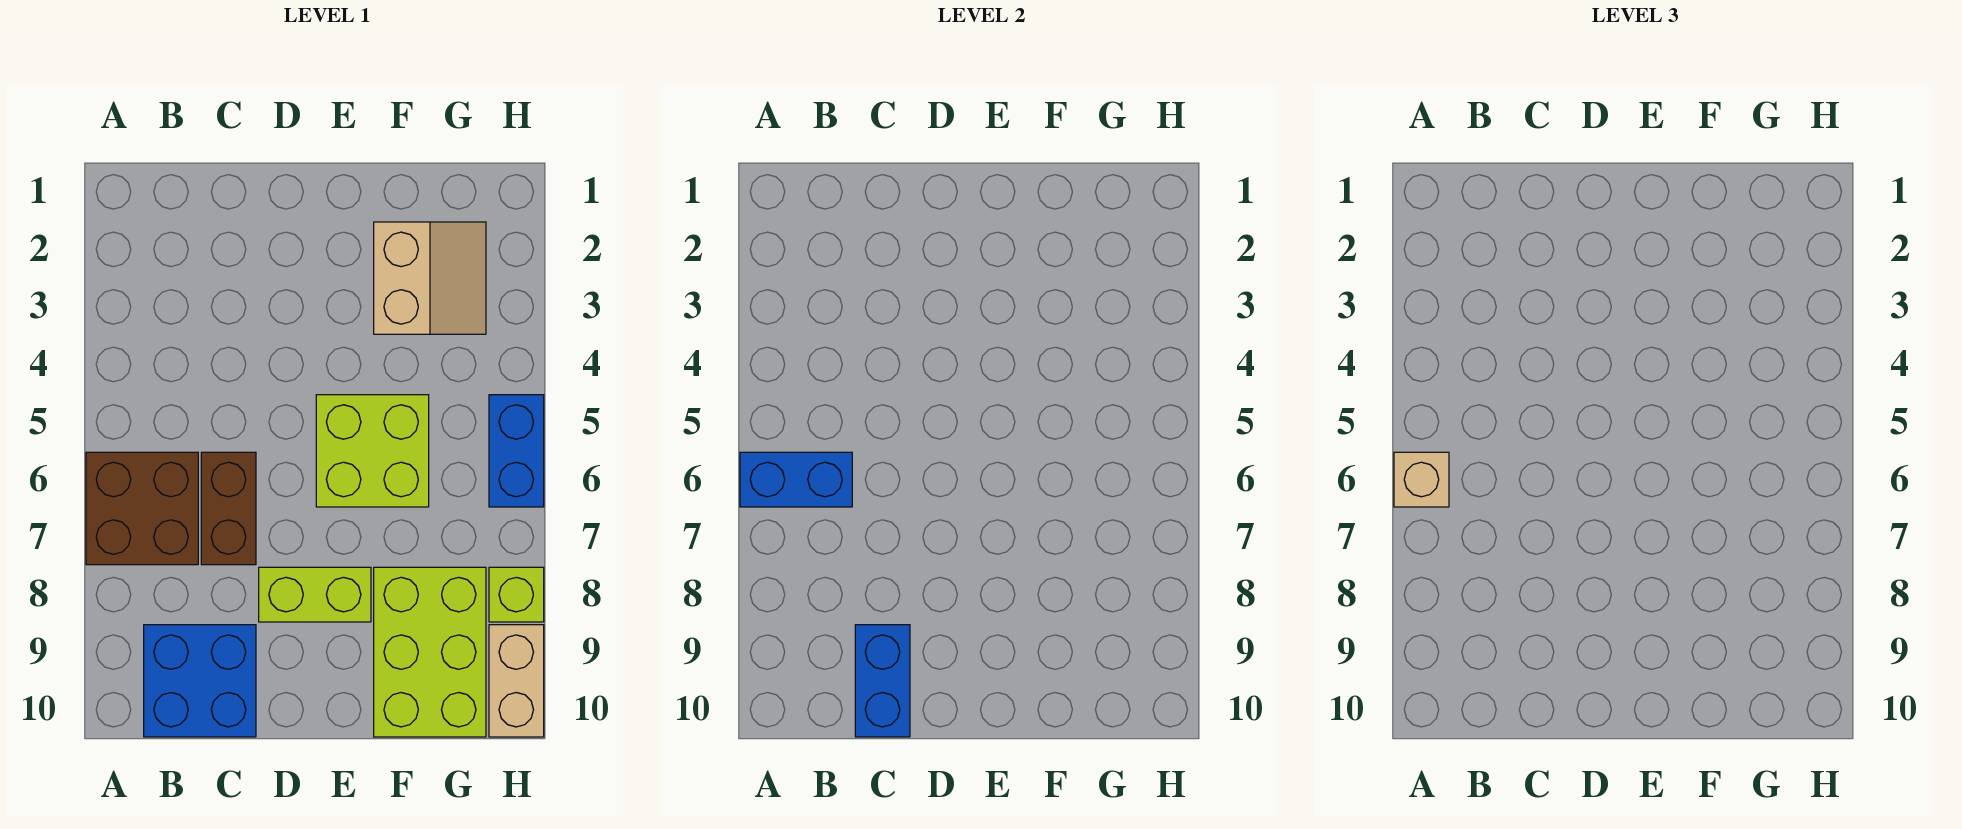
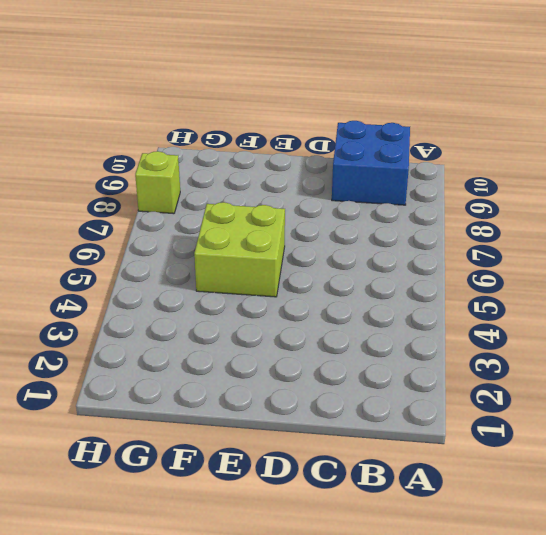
none -> brown 2x2 brick [86,452,198,565]
none -> brown 1x2 brick [201,452,256,565]
none -> lime 1x2 brick [259,567,371,622]

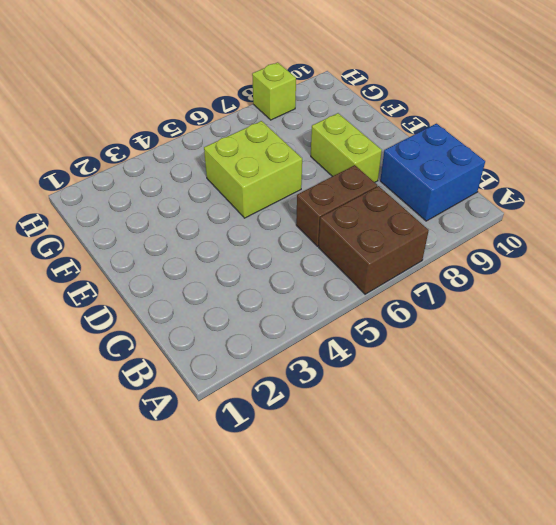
none -> tan 2x2 slope [374,222,486,334]
none -> lime 2x3 brick [374,567,486,737]
none -> blue 1x2 brick [489,395,544,507]

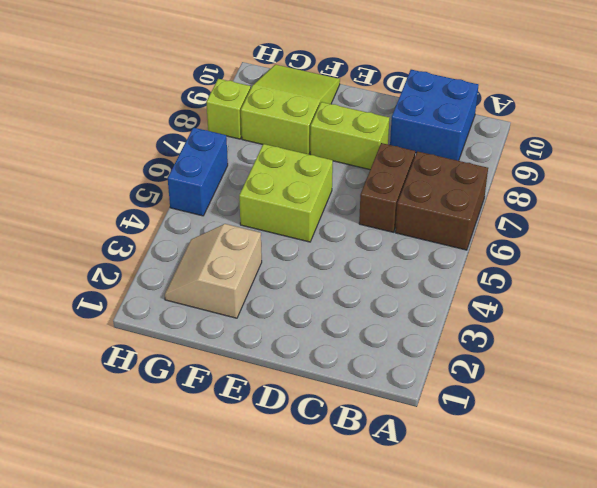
lime 2x3 slope [241,65,340,154] -> lime 2x3 brick [374,567,486,737]
none -> tan 1x2 brick [489,625,544,737]
none -> blue 1x2 brick [740,452,852,507]
none -> blue 1x2 brick [855,625,910,737]

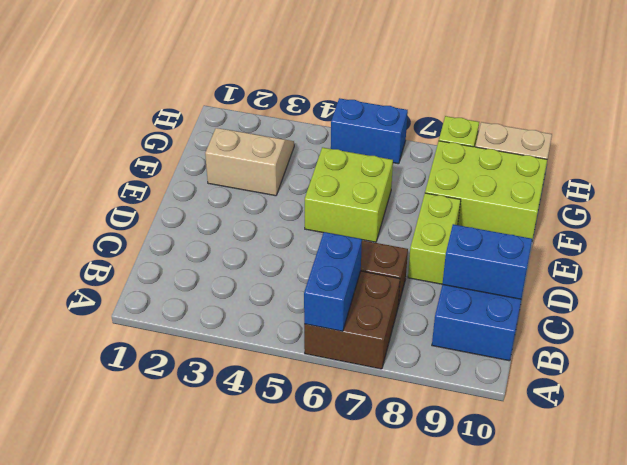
none -> tan 1x1 brick [1394,452,1449,507]

